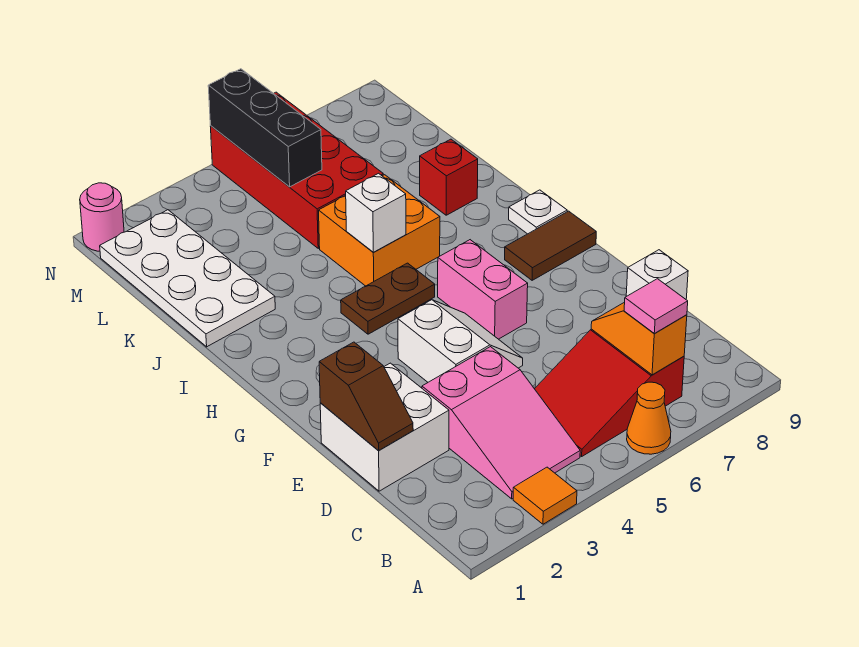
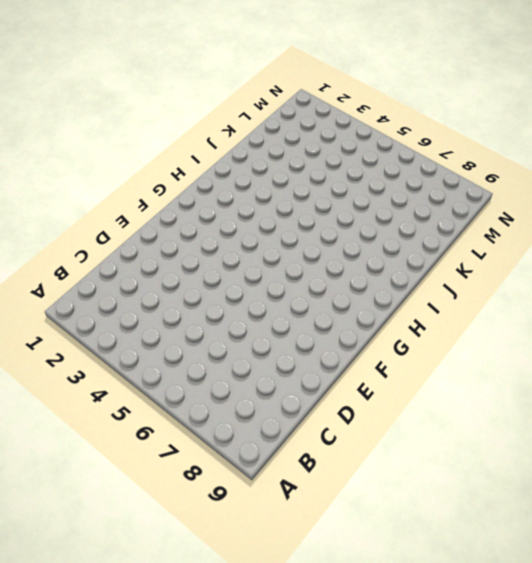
none -> orange 1x1 tile [513,467,577,524]
none -> orange 1x1 cone [627,382,671,454]
none -> pink 2x3 slope [422,347,580,499]

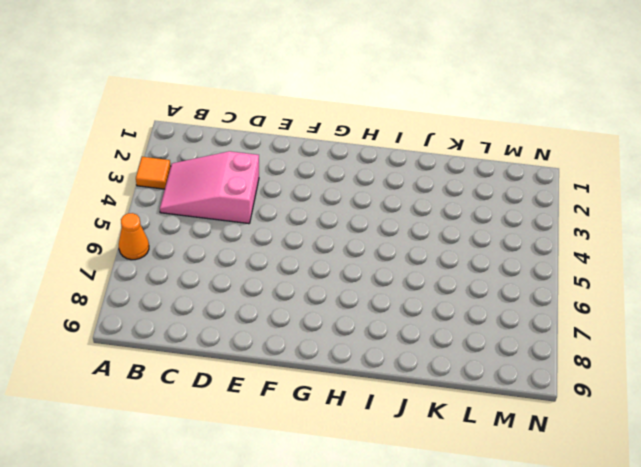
none -> red 2x3 slope [535,329,684,456]
none -> white 2x2 brick [320,363,449,491]
none -> white 1x1 brick [626,250,688,299]

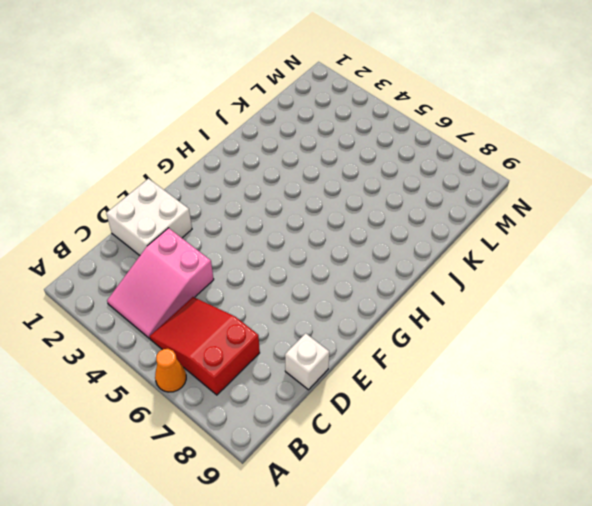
none -> orange 1x1 tile [513,467,577,524]
none -> white 2x2 slope [398,300,523,382]
none -> pink 1x2 brick [438,240,528,339]

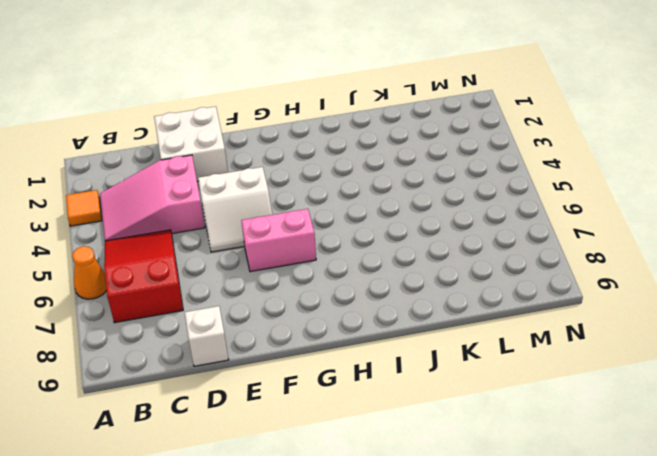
none -> brown 1x2 tile [505,211,596,280]
none -> brown 1x2 plate [341,263,435,334]
none -> white 1x1 plate [509,190,567,234]

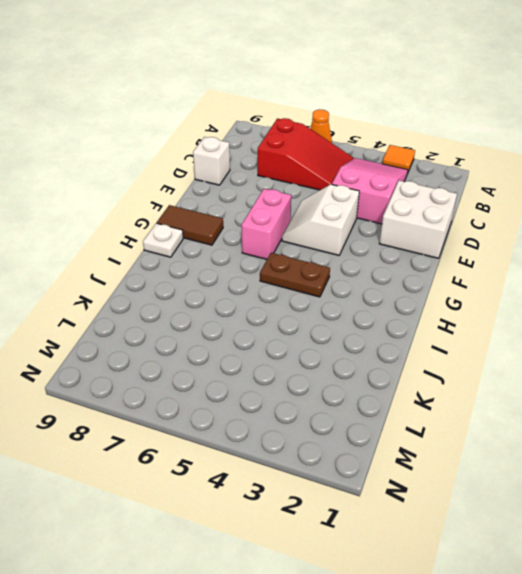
none -> orange 2x2 brick [319,175,440,286]
none -> white 2x4 plate [100,210,275,347]
none -> red 1x1 brick [420,139,478,215]

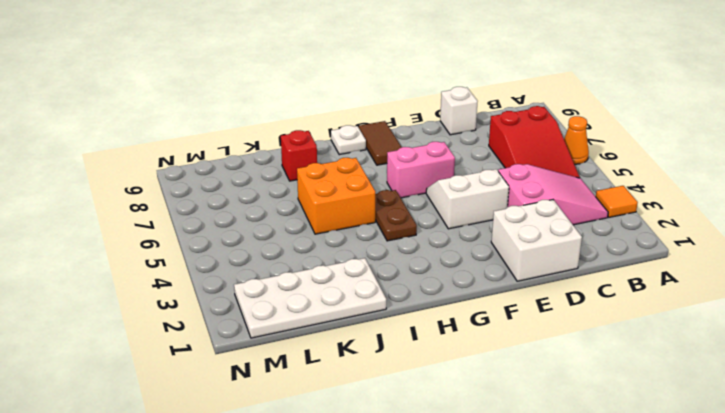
none -> red 2x4 brick [210,92,383,248]
none -> pink 1x1 round brick [80,183,124,251]
none -> orange 1x2 slope [591,302,687,375]

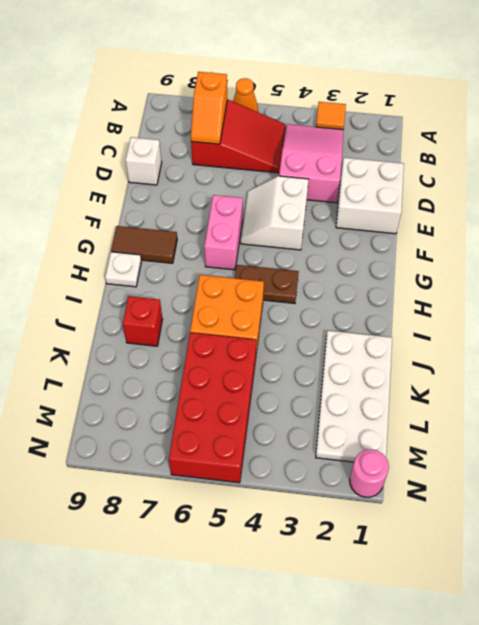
none -> brown 1x2 slope [319,342,413,451]
none -> white 1x1 brick [346,173,406,252]
none -> black 1x3 brick [208,69,322,187]

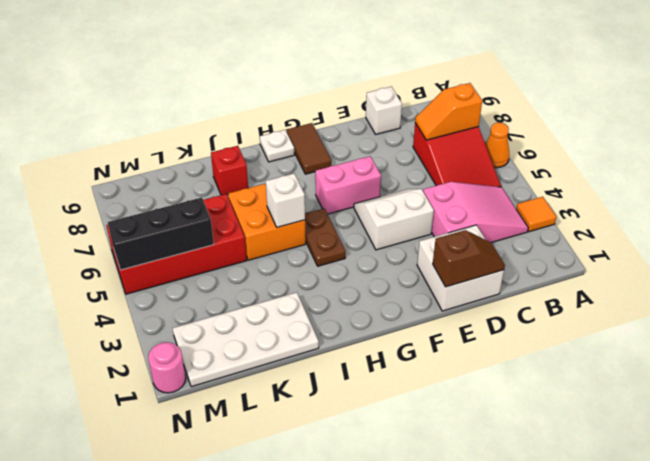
none -> pink 1x1 tile [624,279,688,333]

